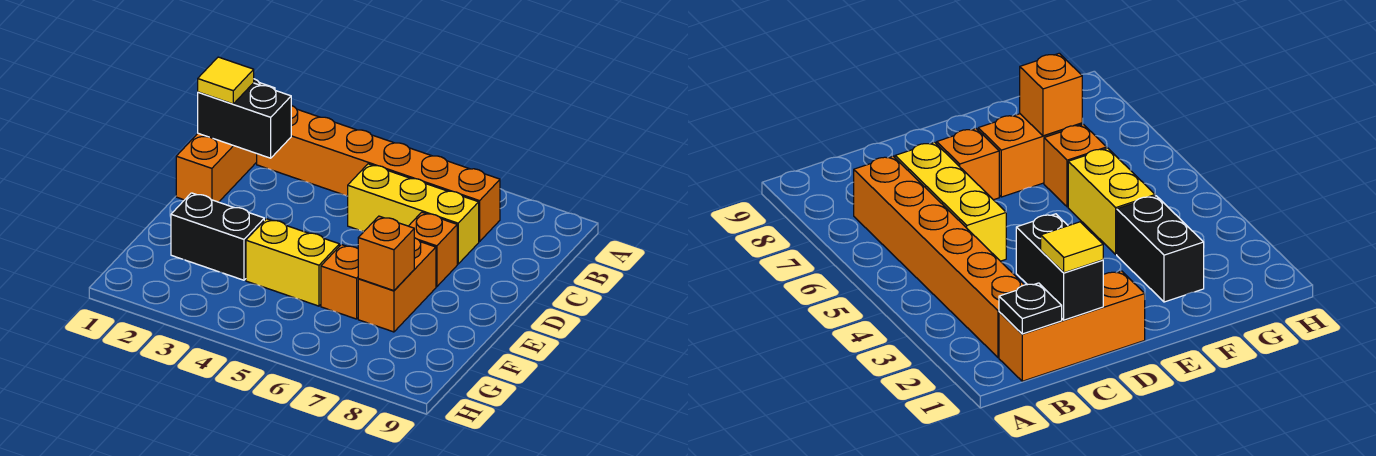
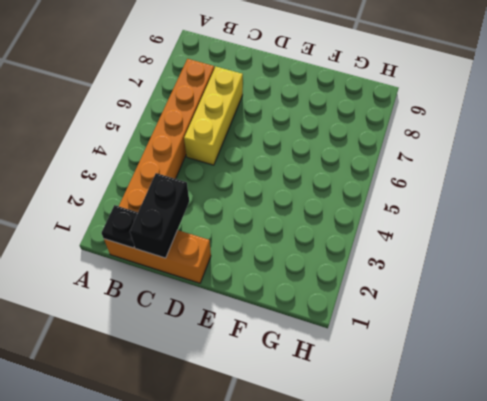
none -> orange 1x1 brick [409,212,457,287]
none -> orange 1x2 brick [358,238,436,332]
none -> black 1x2 brick [171,193,264,280]

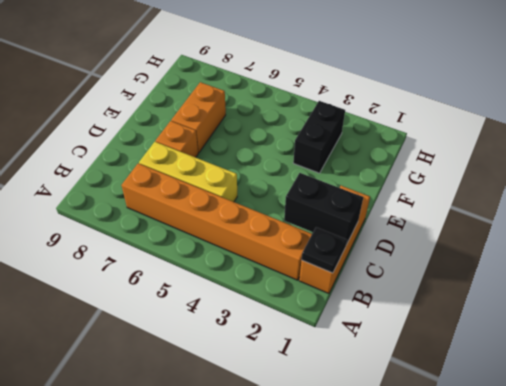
black 1x2 brick [293,101,345,173] -> black 1x2 brick turned to [171,193,264,280]
none -> yellow 1x2 brick [246,219,339,306]
none -> orange 1x1 brick [321,245,358,319]
none -> orange 1x1 brick [358,216,414,291]

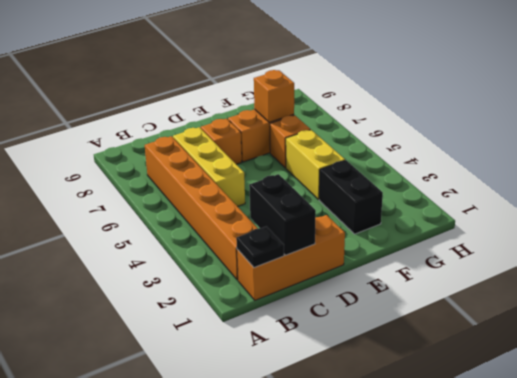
none -> yellow 1x1 tile [198,57,254,104]

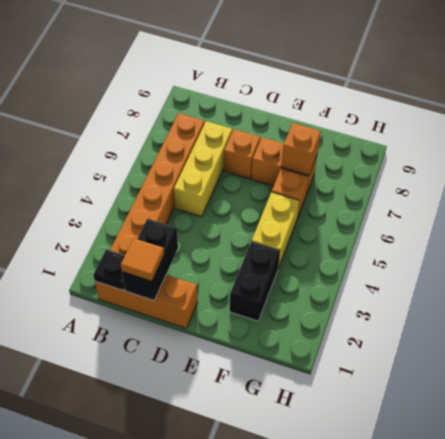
orange 1x1 tile [121,238,164,281] -> yellow 1x1 tile [198,57,254,104]

